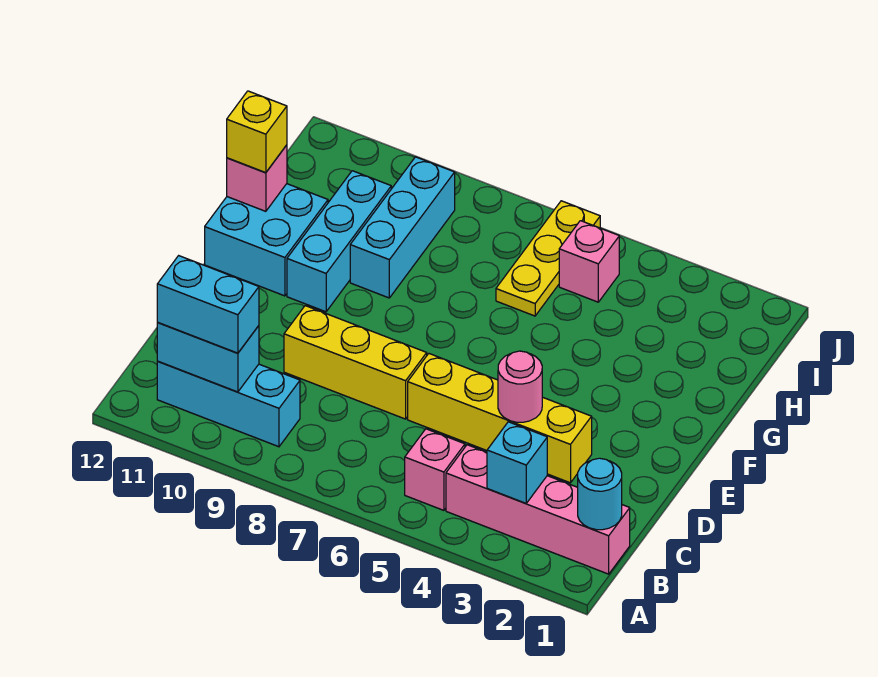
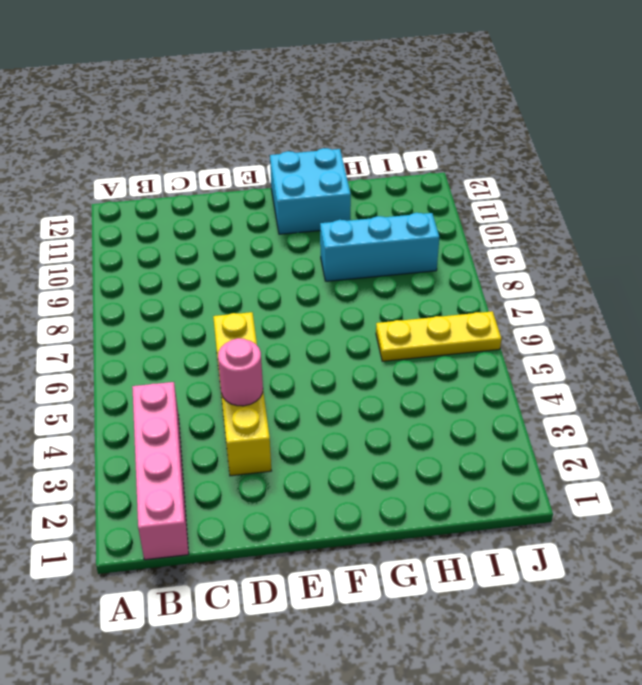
none -> pink 1x1 brick [405,429,465,510]
none -> cyan 1x3 brick [157,362,300,447]
none -> yellow 1x3 brick [284,306,427,419]

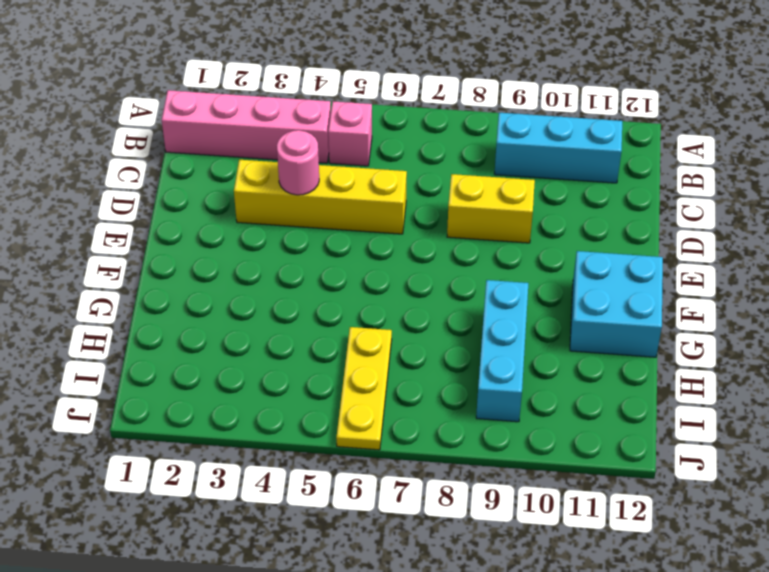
yellow 1x2 brick [447,174,535,243] -> yellow 1x3 brick [284,306,427,419]
none -> cyan 1x3 brick [287,171,391,312]
none -> pink 1x1 brick [559,221,619,302]
none -> cyan 1x1 round brick [578,458,622,530]

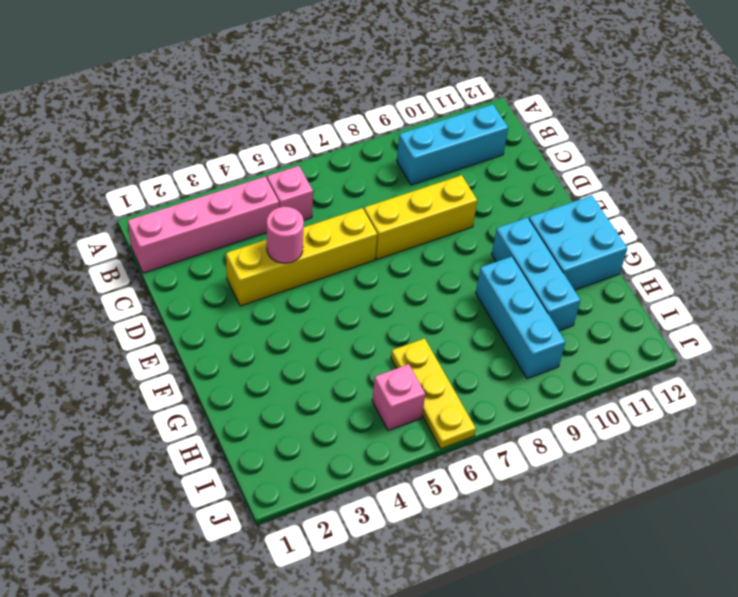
none -> cyan 1x1 round brick [578,458,622,530]
none -> cyan 1x1 brick [487,422,547,503]
none -> cyan 1x2 brick [157,323,259,392]

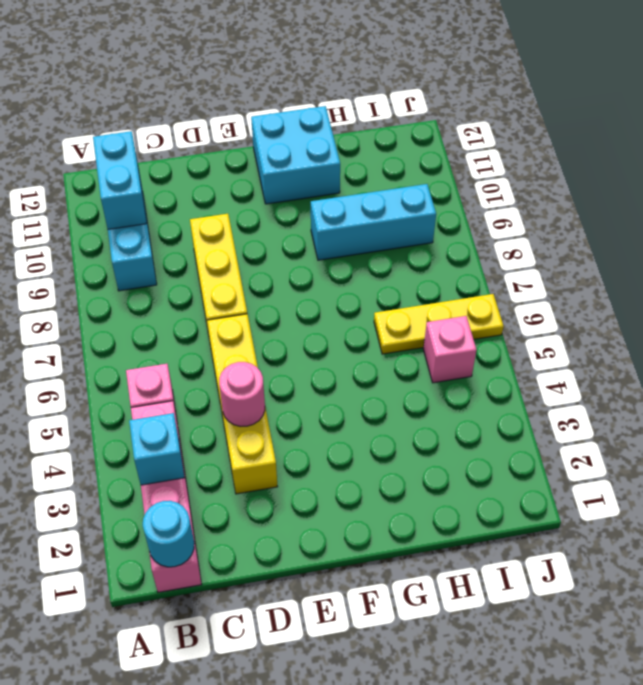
none -> cyan 1x3 brick [287,171,391,312]
none -> pink 1x1 brick [227,145,287,211]
none -> cyan 1x2 brick [157,256,259,353]

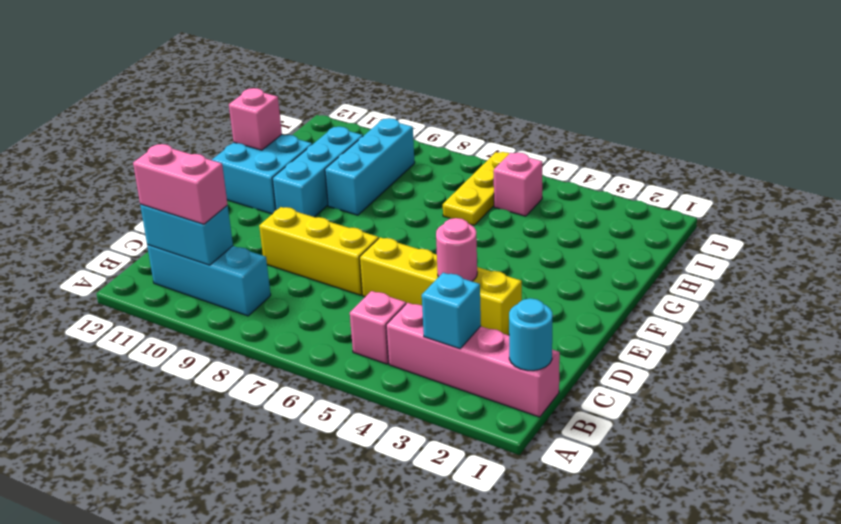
pink 1x2 brick [133,144,228,224] -> cyan 1x2 brick [157,256,259,353]
none -> yellow 1x1 brick [227,91,287,173]

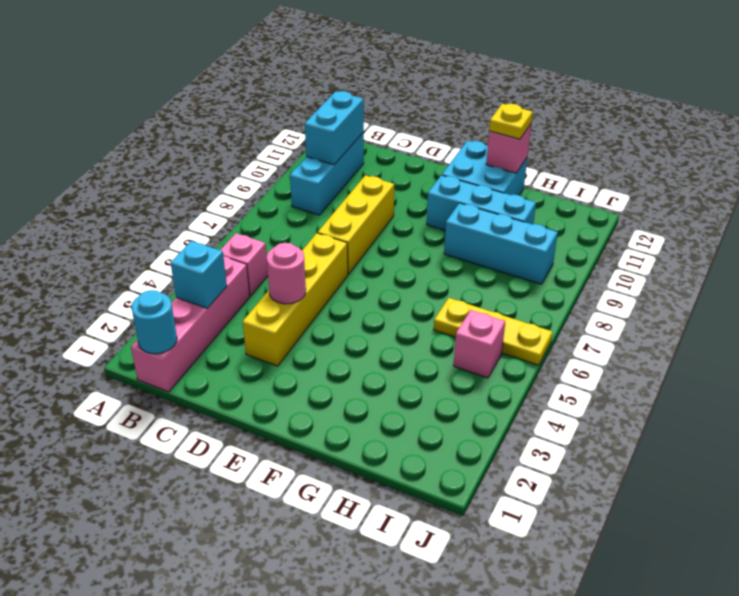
yellow 1x1 plate [489,104,533,139] -> yellow 1x1 brick [227,91,287,173]
none -> cyan 1x2 brick [157,256,259,353]

